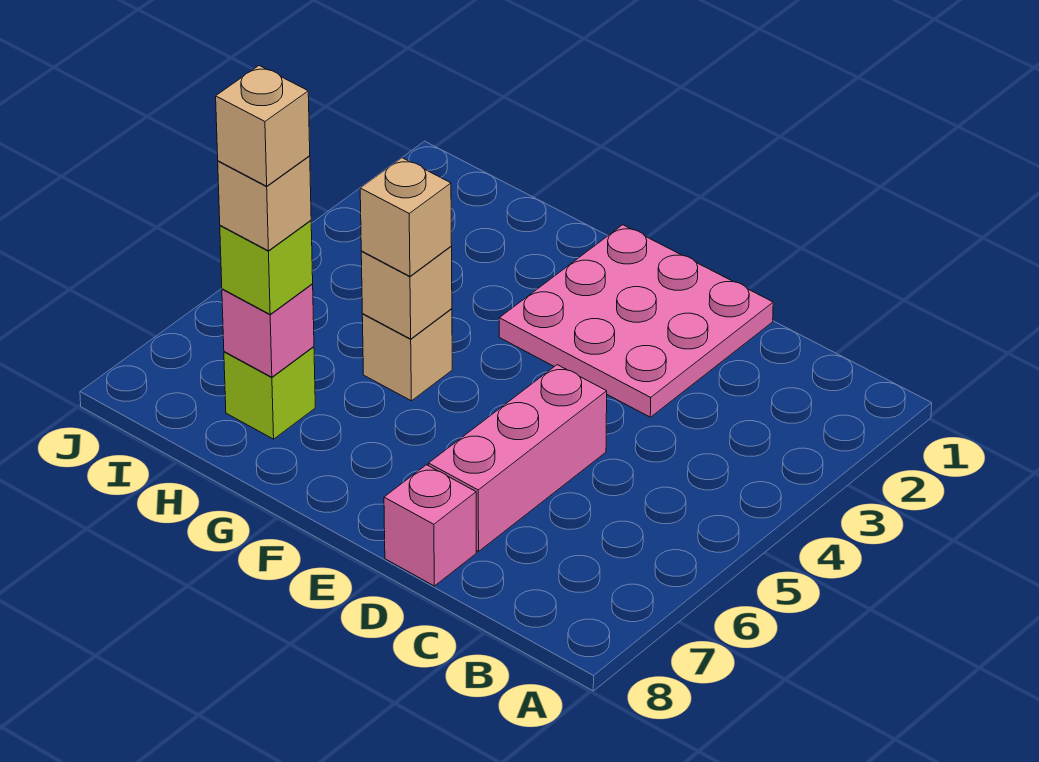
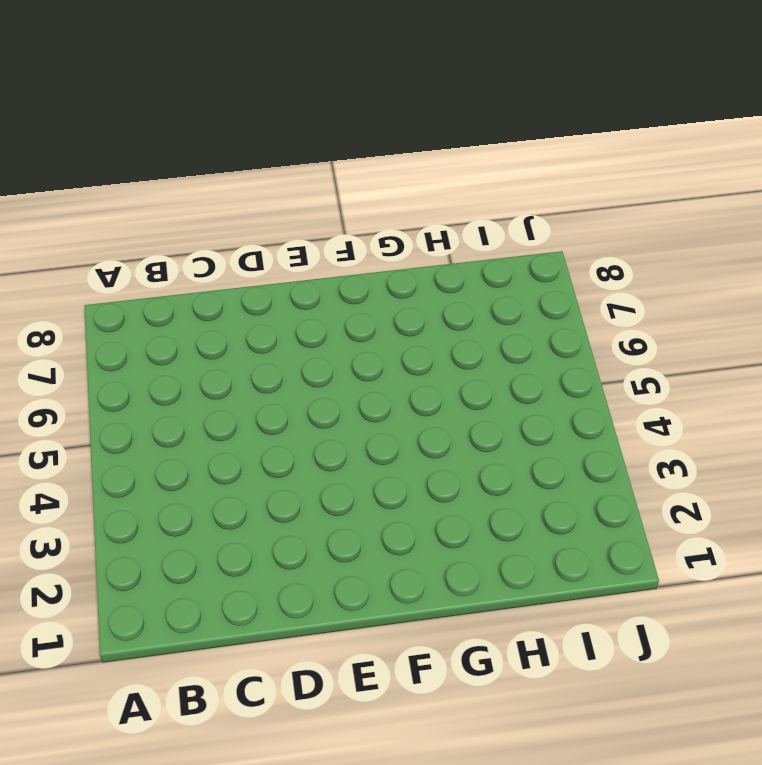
none -> pink 3x3 plate [499,225,773,417]
none -> pink 1x3 brick [429,365,607,551]

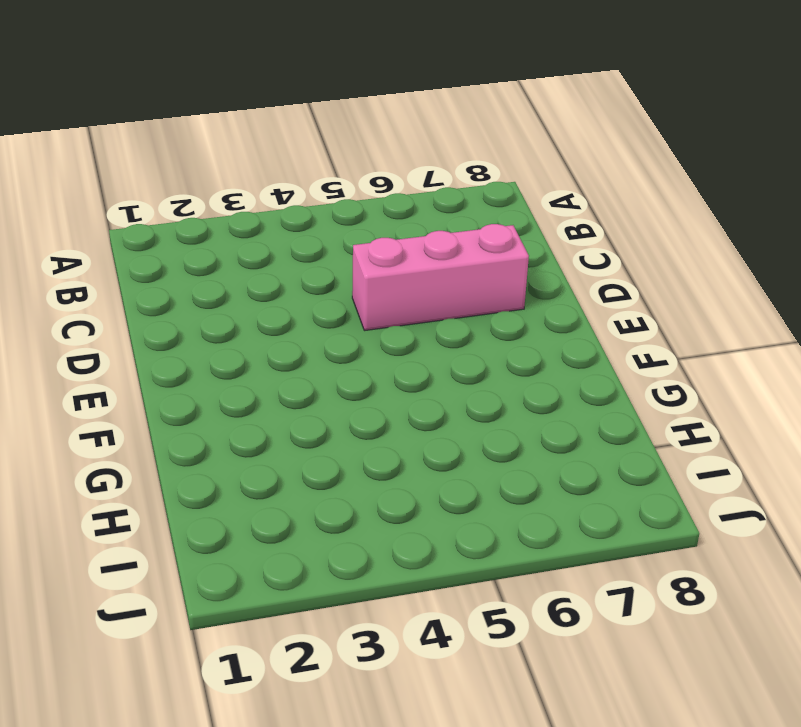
none -> pink 3x3 plate [499,225,773,417]
none -> pink 1x1 brick [384,465,476,586]

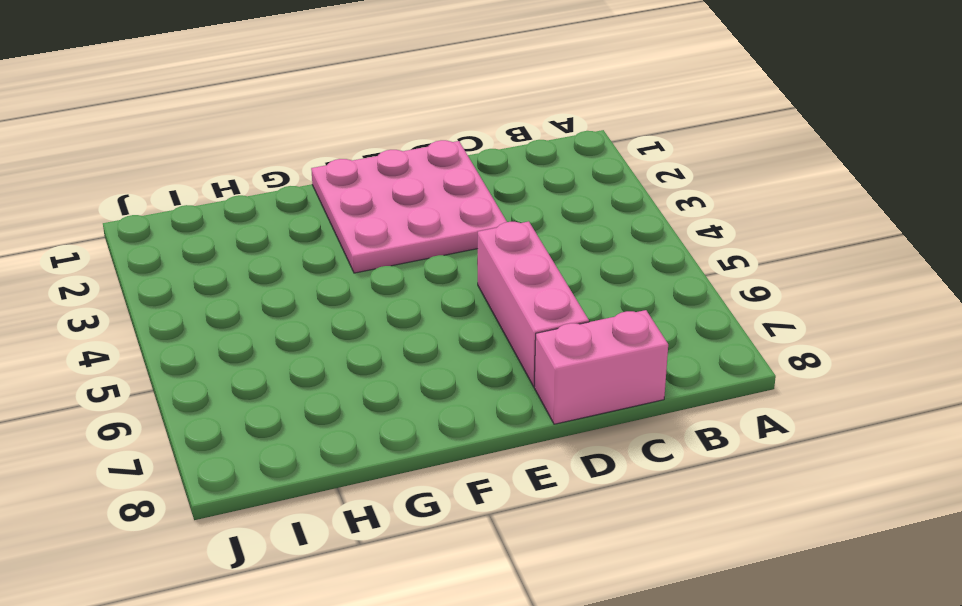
pink 1x2 brick [534,310,668,424] -> pink 1x1 brick [384,465,476,586]
none -> tan 1x1 brick [362,309,452,401]
none -> lime 1x1 brick [224,347,315,439]

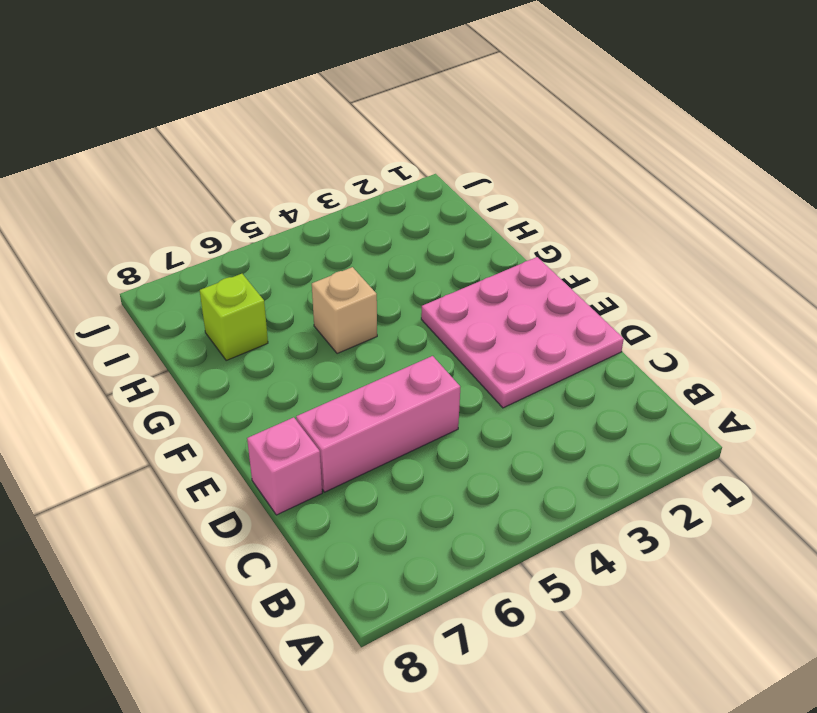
none -> tan 1x1 brick [361,247,452,339]
none -> pink 1x1 brick [222,284,314,377]

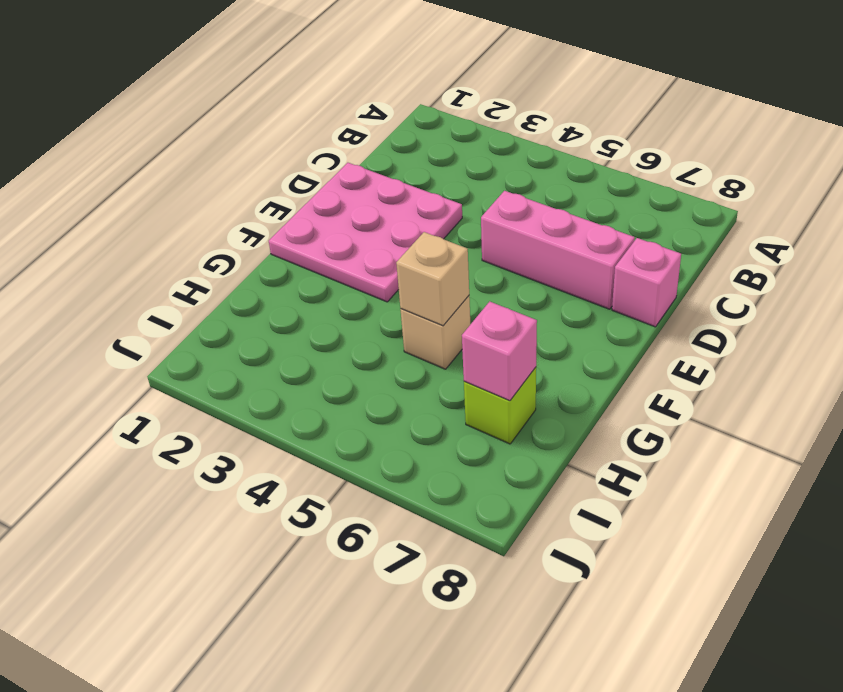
none -> tan 1x1 brick [360,158,452,276]
none -> lime 1x1 brick [220,220,313,314]

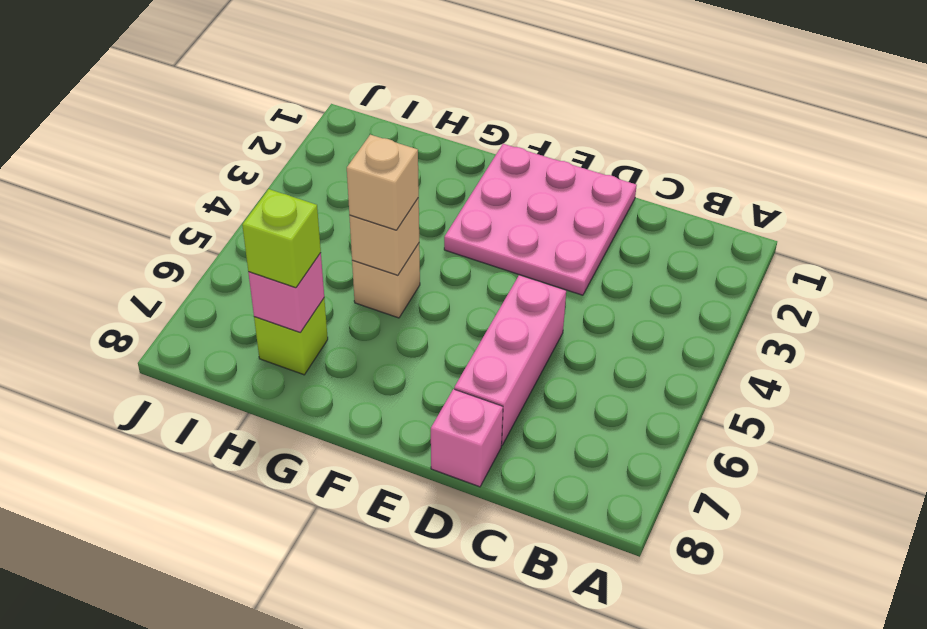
none -> tan 1x1 brick [218,156,311,251]
none -> tan 1x1 brick [216,66,310,186]

